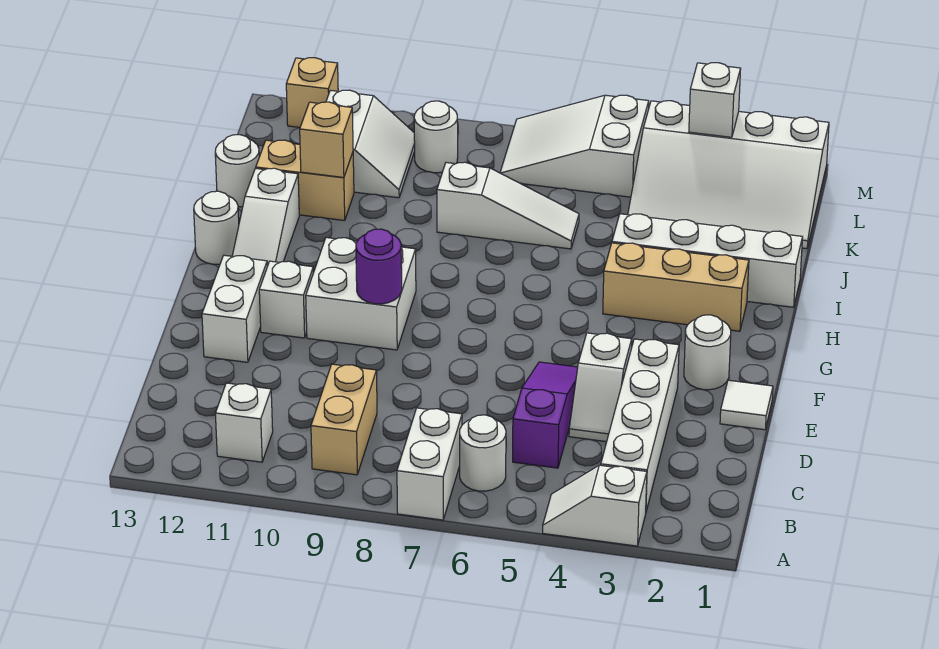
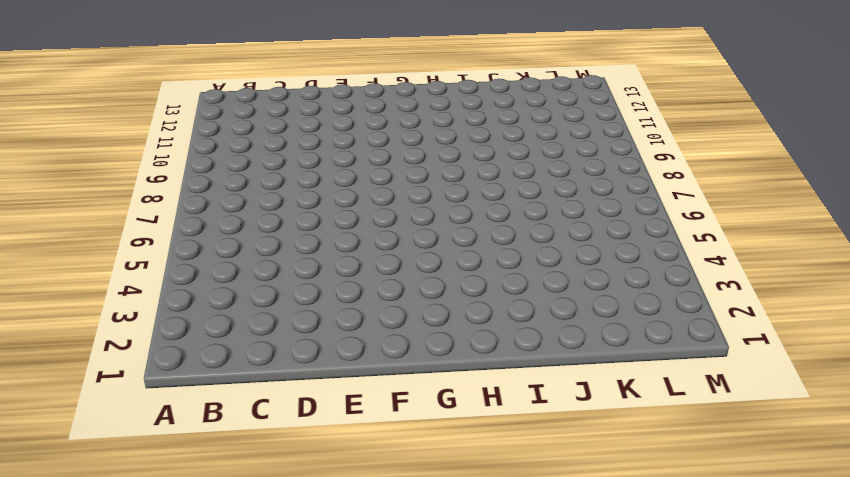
none -> white 1x2 slope [543,465,647,546]
none -> white 1x2 brick [397,408,462,520]
none -> white 1x4 brick [601,339,679,511]

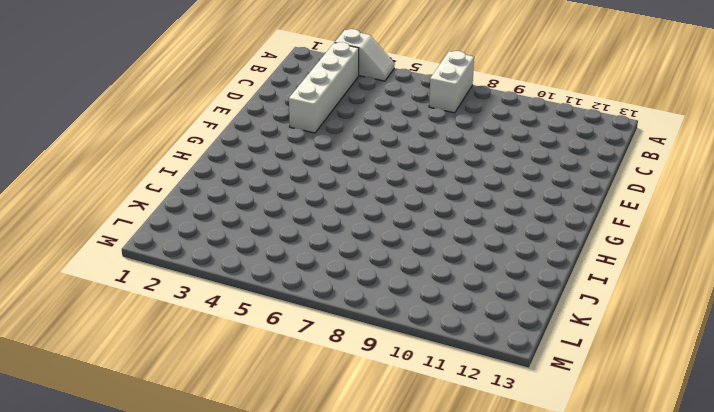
none -> white 1x1 round brick [460,415,506,491]
none -> tan 1x2 brick [311,364,377,475]
none -> white 1x1 brick [215,383,273,462]

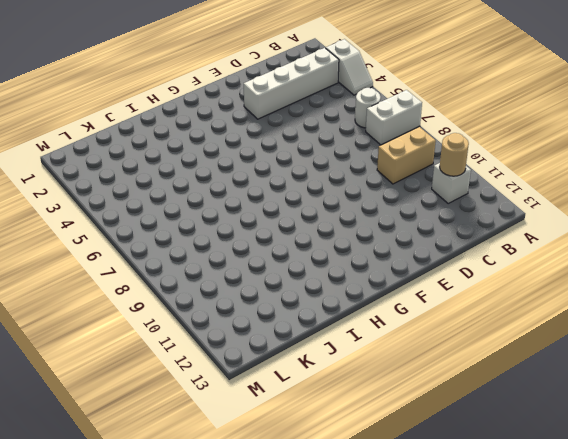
tan 1x1 round brick [440,133,469,176] -> none
none -> purple 1x3 slope [513,362,578,468]
none -> white 1x2 slope [569,333,632,442]
none -> white 1x1 tile [720,380,773,430]

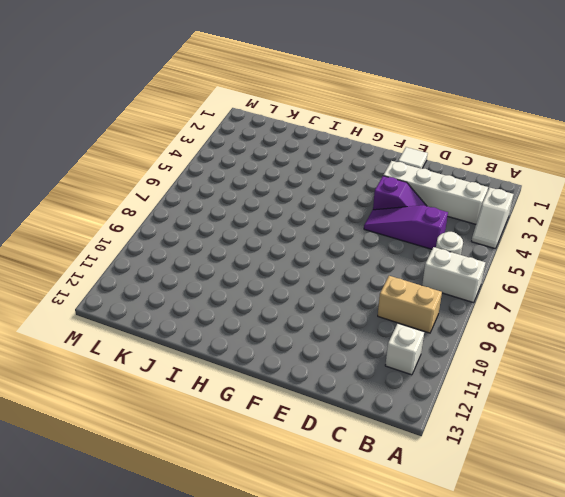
purple 1x2 slope [373,176,426,210] -> white 1x2 slope [569,333,632,442]
none -> white 1x2 brick [202,255,267,362]
none -> white 1x1 round brick [684,315,731,390]
none -> white 2x2 brick [306,238,416,350]

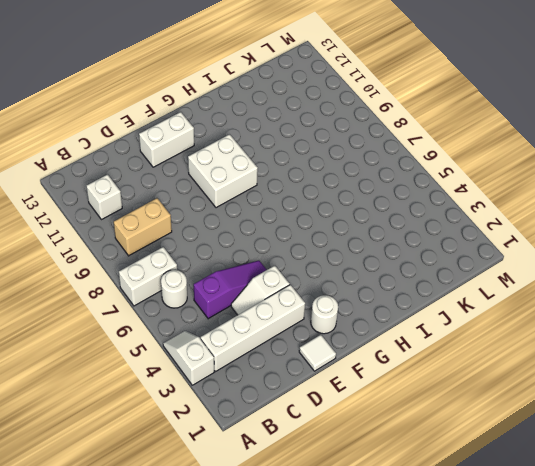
none -> white 1x1 brick [259,261,313,338]
none -> white 1x3 slope [232,168,299,266]
none -> tan 1x3 brick [603,243,749,331]

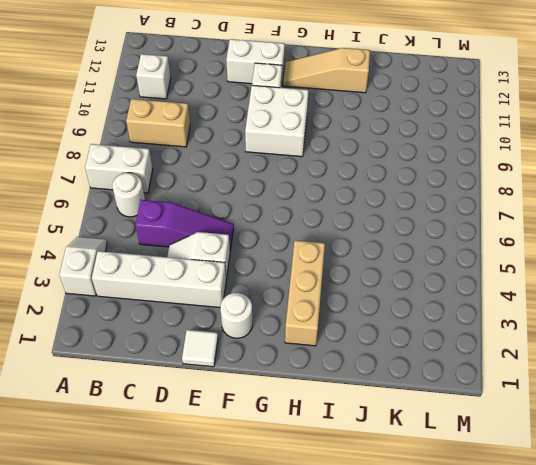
tan 1x3 slope [283,48,370,93] -> white 1x3 slope [232,168,299,266]
none -> white 1x1 round brick [194,191,239,264]
none -> white 1x4 brick [612,214,803,307]
none -> white 1x3 slope [437,162,579,249]

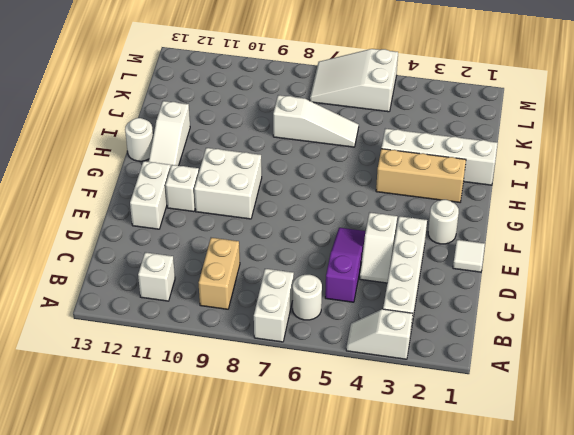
none -> tan 1x2 brick [256,140,354,221]
none -> white 1x1 round brick [215,135,259,207]
none -> white 3x4 slope [628,101,829,249]

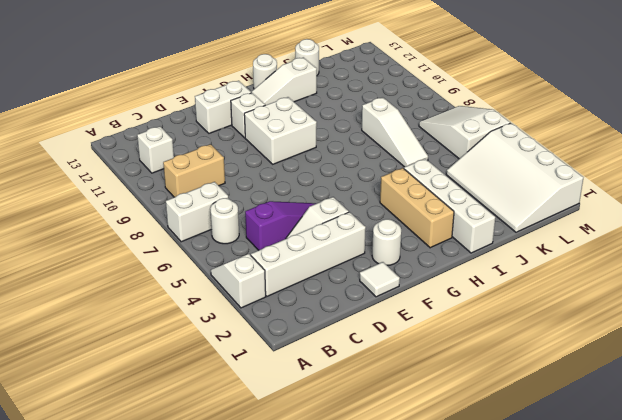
none -> tan 1x2 brick [256,140,354,221]
none -> white 2x2 slope [326,90,415,198]
none -> white 1x1 round brick [414,101,458,173]

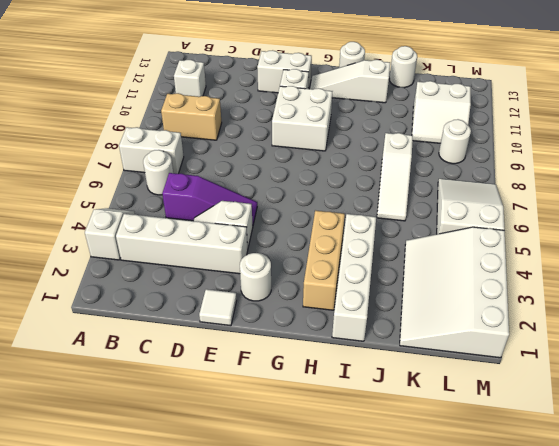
none -> tan 1x2 brick [256,140,354,221]
none -> tan 1x1 brick [286,58,338,127]
none -> purple 1x1 round brick [356,229,402,304]

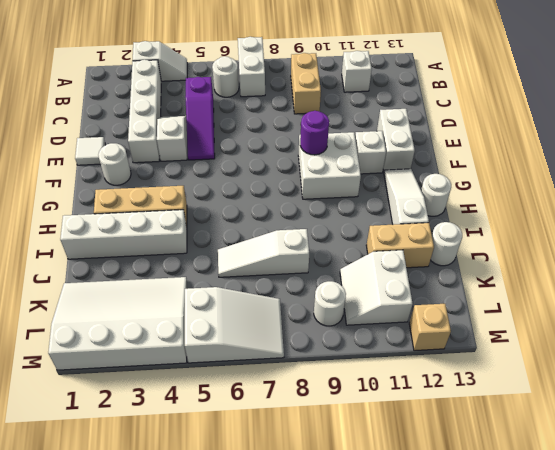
none -> tan 1x1 brick [300,102,353,178]
none -> white 1x1 brick [689,63,741,137]

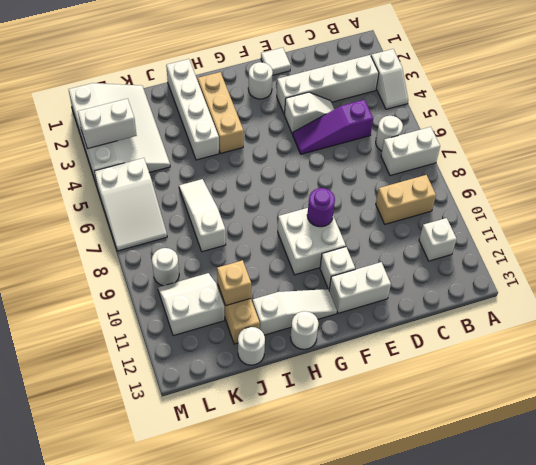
white 1x2 brick [78,99,137,149] -> white 1x1 brick [689,63,741,137]
none -> tan 1x1 brick [286,58,338,127]

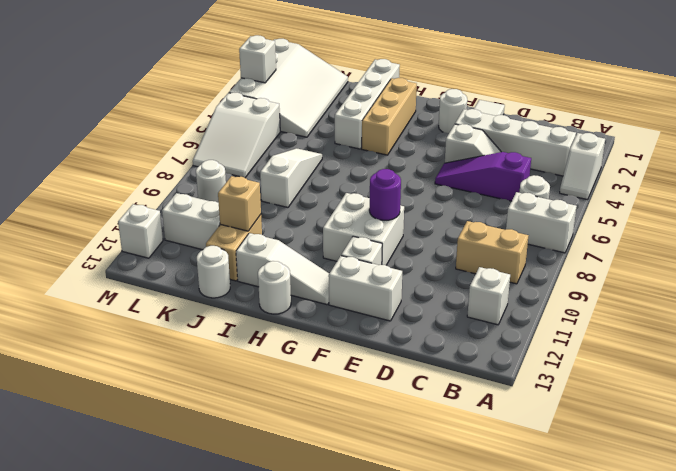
white 1x1 brick [118,204,163,258] -> tan 1x1 brick [286,58,338,127]

